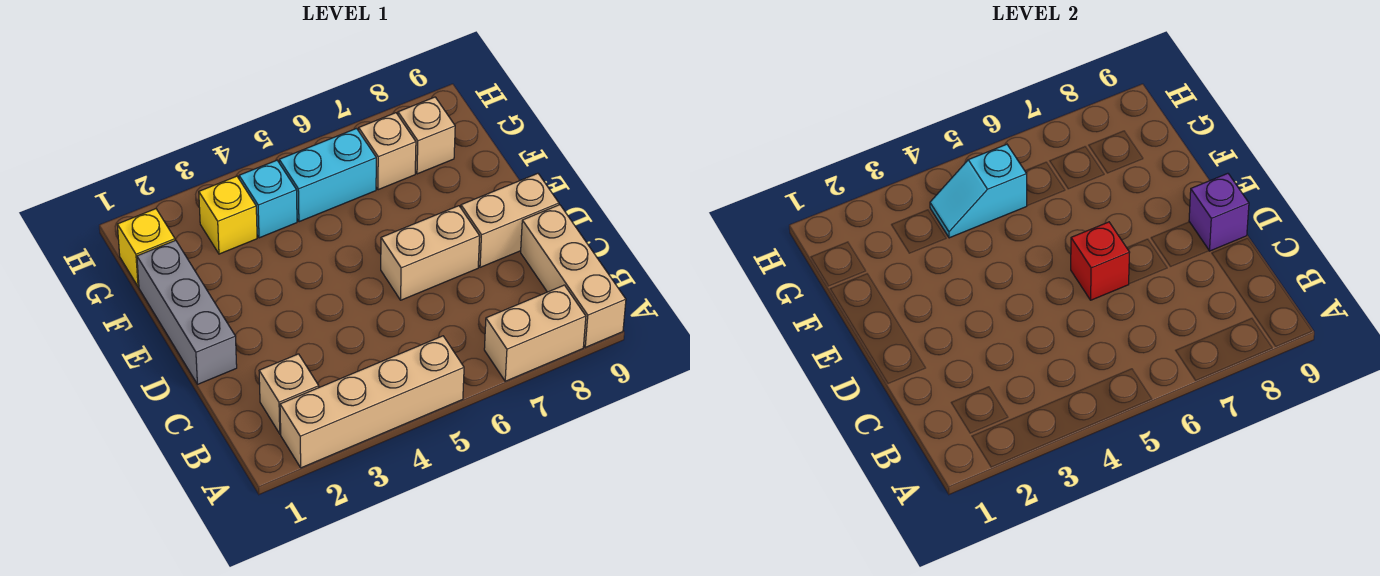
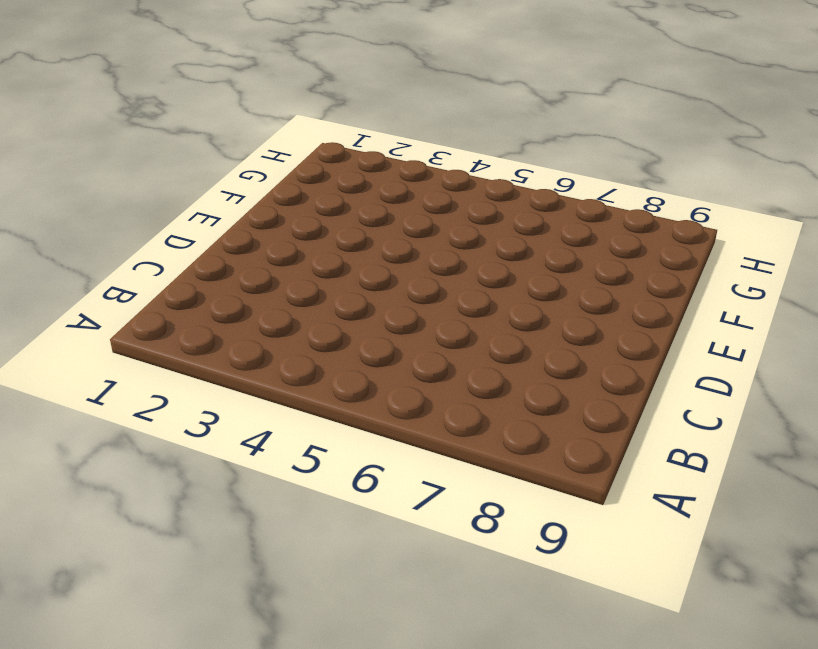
none -> tan 1x4 brick [280,336,464,468]
none -> tan 1x2 brick [484,285,586,381]
none -> tan 1x3 brick [521,205,626,347]

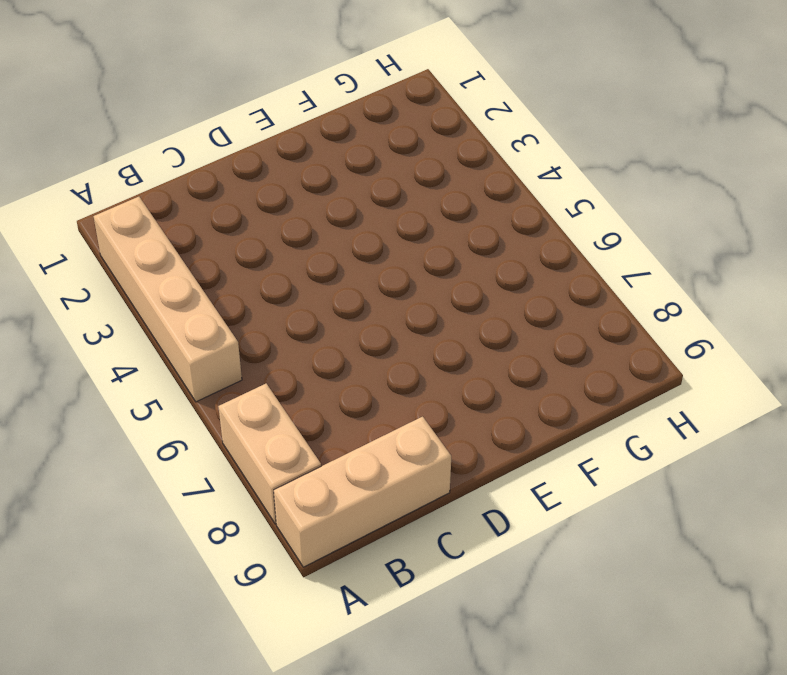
none -> tan 1x1 brick [259,354,319,434]
none -> grey 1x3 brick [137,240,237,384]
none -> tan 1x2 brick [381,206,480,300]

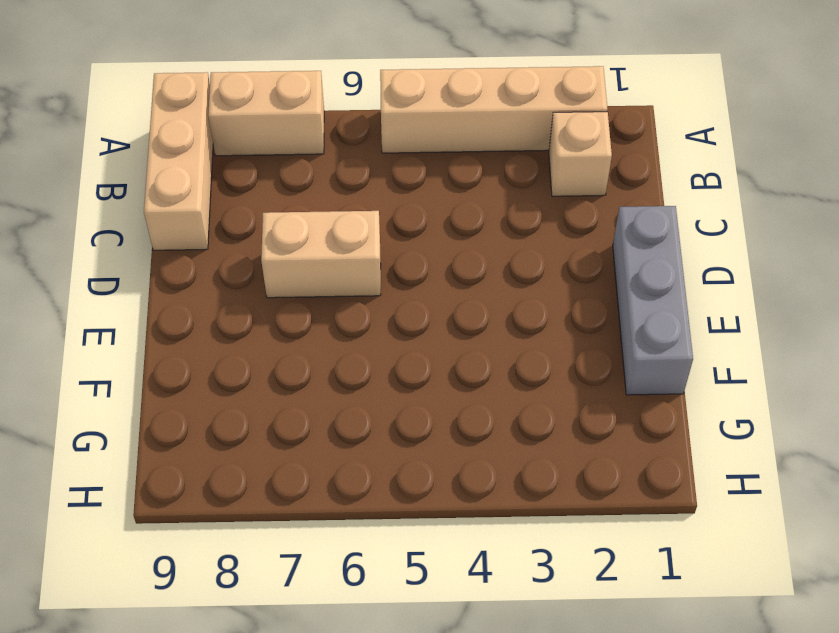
none -> tan 1x2 brick [461,173,559,267]
none -> yellow 1x1 brick [117,209,175,287]
none -> yellow 1x1 brick [199,176,257,254]

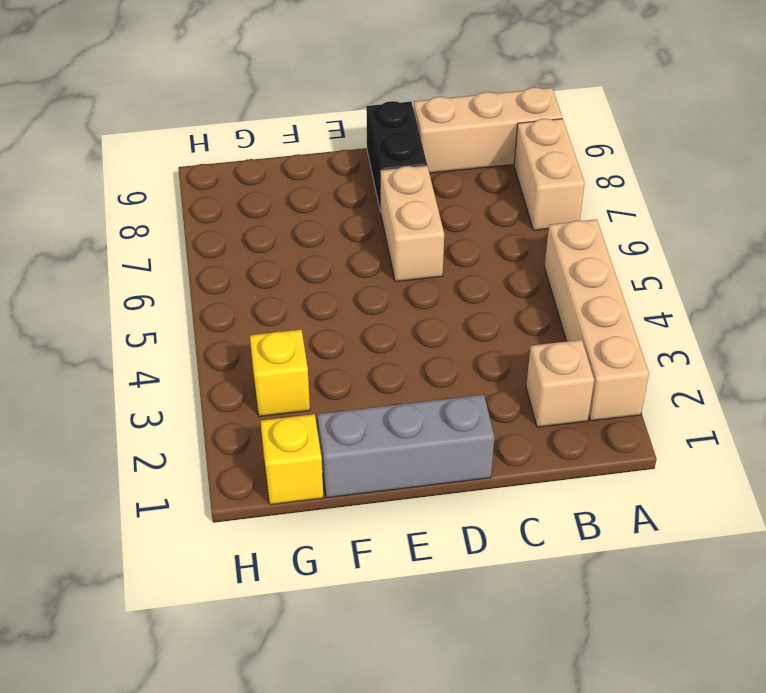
black 1x2 brick [366,101,427,211] -> tan 1x2 brick [461,173,559,267]
none -> cyan 1x1 brick [239,160,297,238]
none -> cyan 1x2 brick [279,128,376,222]
none -> tan 1x1 brick [359,113,416,190]

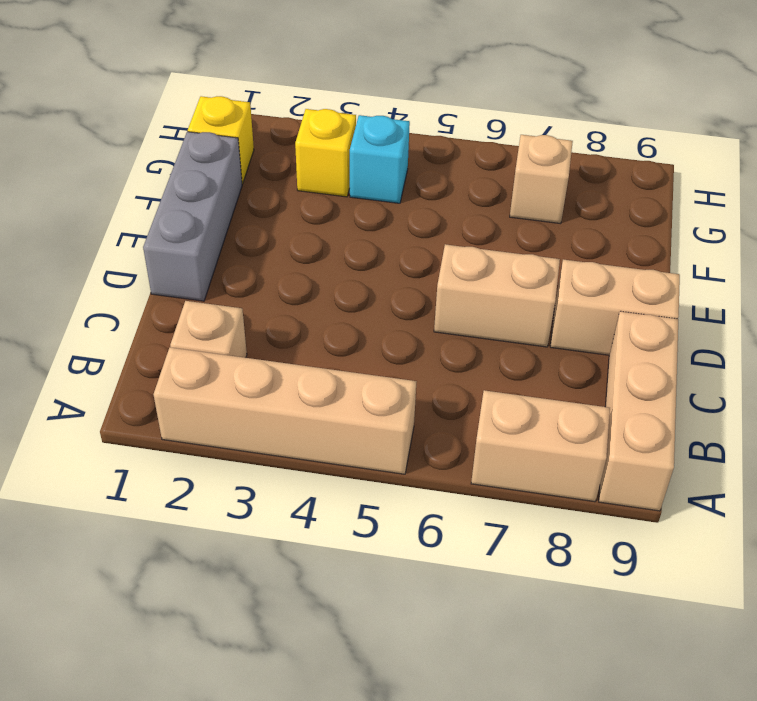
none -> cyan 1x2 brick [279,128,376,222]
none -> tan 1x1 brick [398,97,455,174]
none -> red 1x1 brick [1071,222,1130,300]

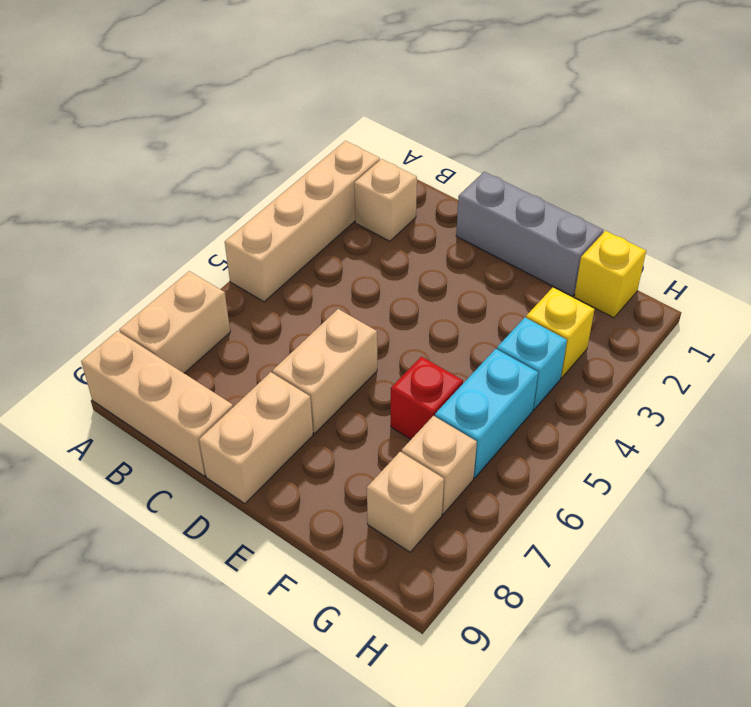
red 1x1 brick [391,357,463,439] -> red 1x1 brick moved to [1071,222,1130,300]
none -> purple 1x1 brick [1189,173,1249,251]
none -> cyan 1x2 slope [930,144,1027,238]

